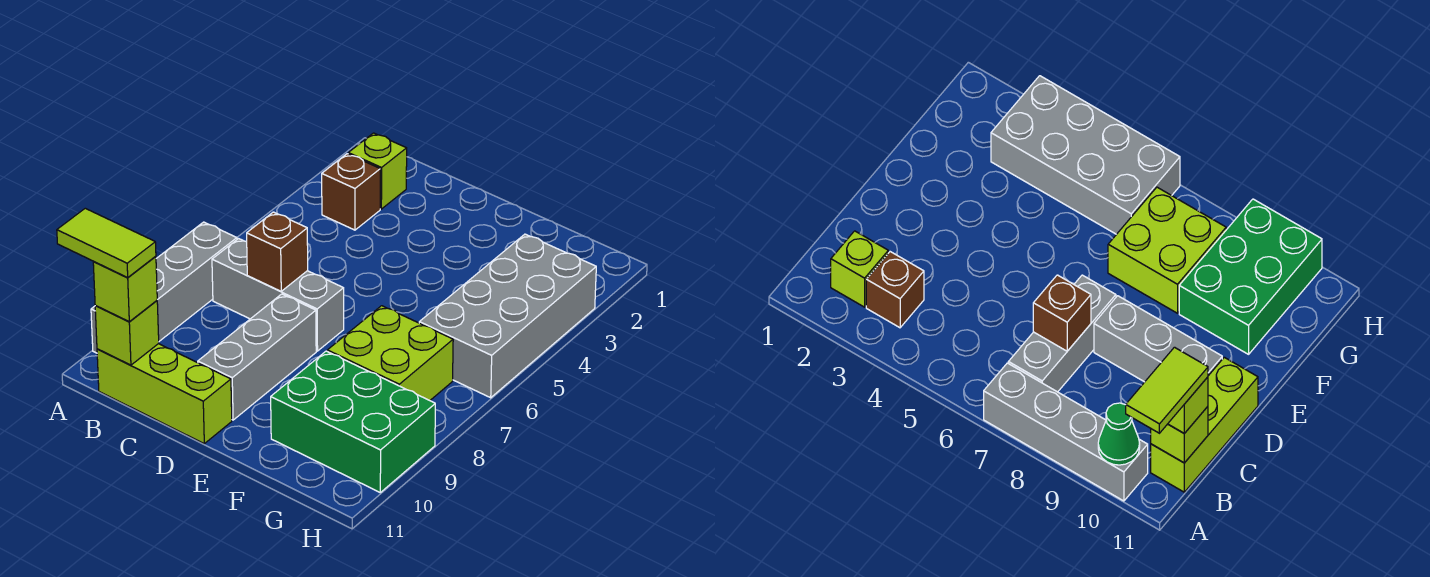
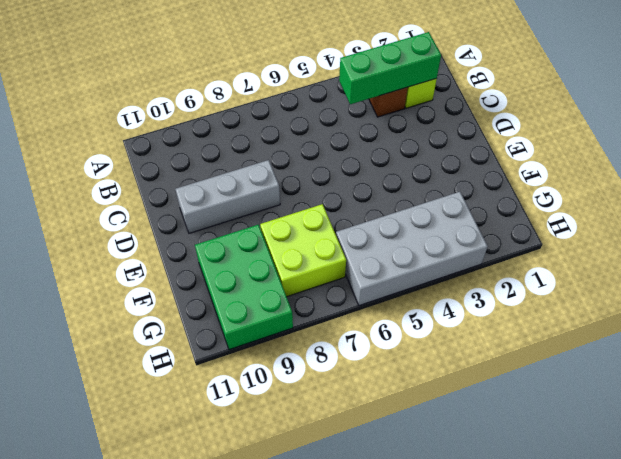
green 1x3 brick [339,32,441,104] -> none
none -> grey 1x4 brick [91,222,237,353]
none -> grey 1x3 brick [212,239,344,351]
none -> lime 1x3 brick [97,344,232,444]

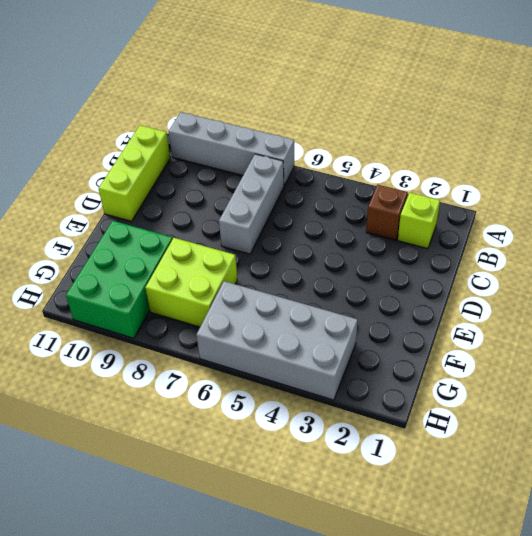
none -> grey 1x3 brick [198,294,316,420]
none -> green 1x1 cone [1098,403,1140,465]
none -> lime 1x1 brick [95,301,159,365]

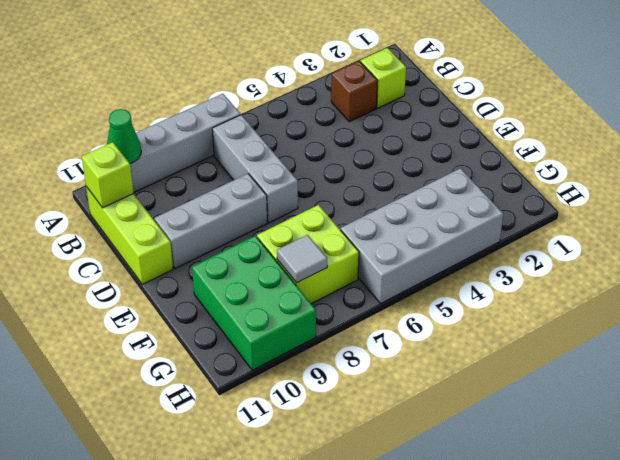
grey 1x1 tile [277,235,327,283] -> none
none -> brown 1x1 brick [247,212,308,291]
none -> lime 1x1 brick [93,256,157,322]
none -> lime 1x2 tile [57,208,156,277]

